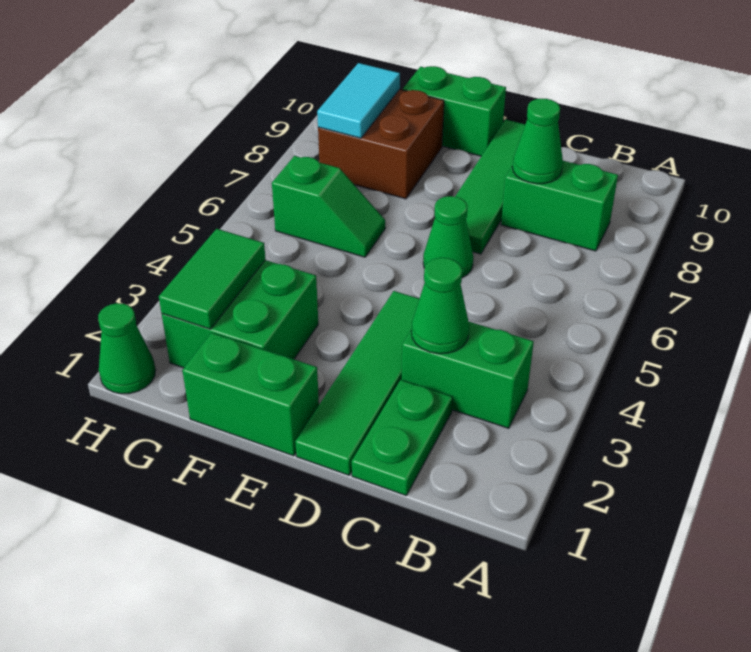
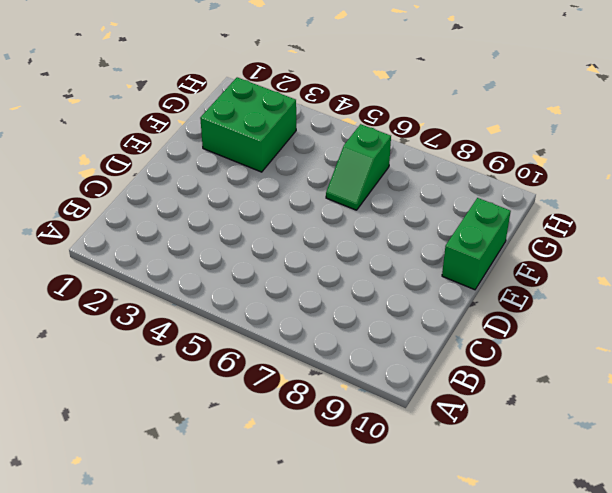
none -> green 1x2 brick [402,322,534,428]
none -> green 1x2 brick [501,161,618,251]
none -> green 1x2 plate [352,380,453,496]

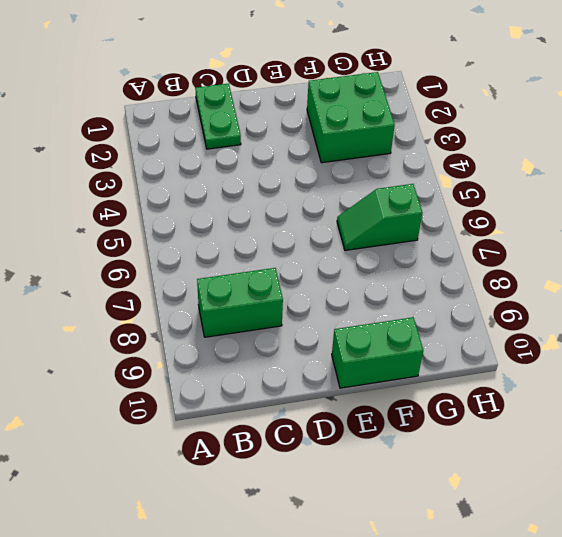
none -> green 1x2 brick [402,322,534,428]
none -> green 1x4 tile [295,291,419,475]
none -> green 1x1 cone [423,196,473,278]

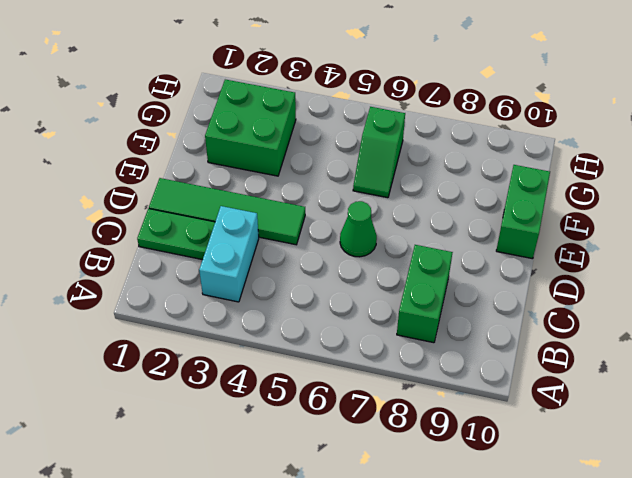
cyan 1x2 brick [199,206,259,302] -> green 1x2 brick [402,322,534,428]
none -> green 1x4 tile [455,120,525,254]
none -> green 1x2 brick [182,333,319,456]
none -> brown 2x2 brick [318,89,444,199]

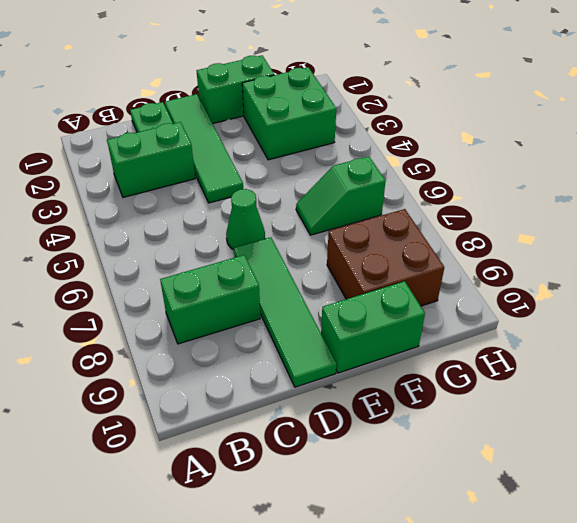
none -> green 1x1 cone [98,303,156,394]
none -> green 1x1 cone [411,258,469,354]
none -> green 1x1 cone [512,99,563,184]

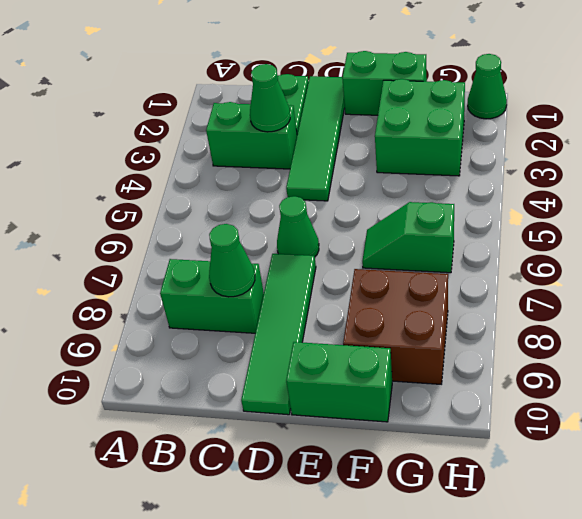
none -> green 1x2 tile [159,229,266,329]
none -> cyan 1x2 tile [317,63,400,138]

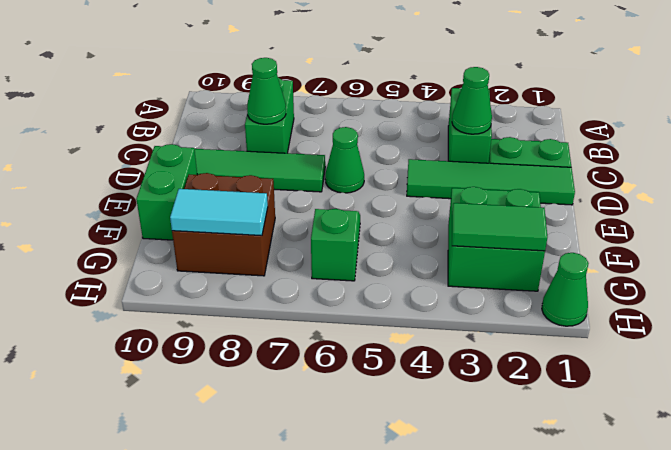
none -> green 1x2 brick [182,333,319,456]

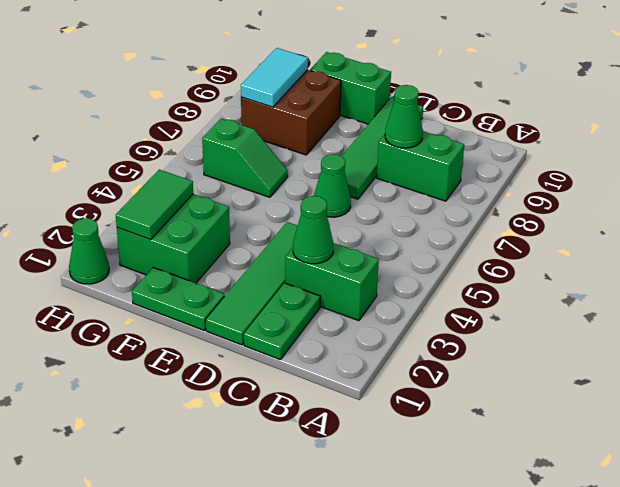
green 1x2 plate [132,267,225,330] -> green 1x2 brick [182,333,319,456]

